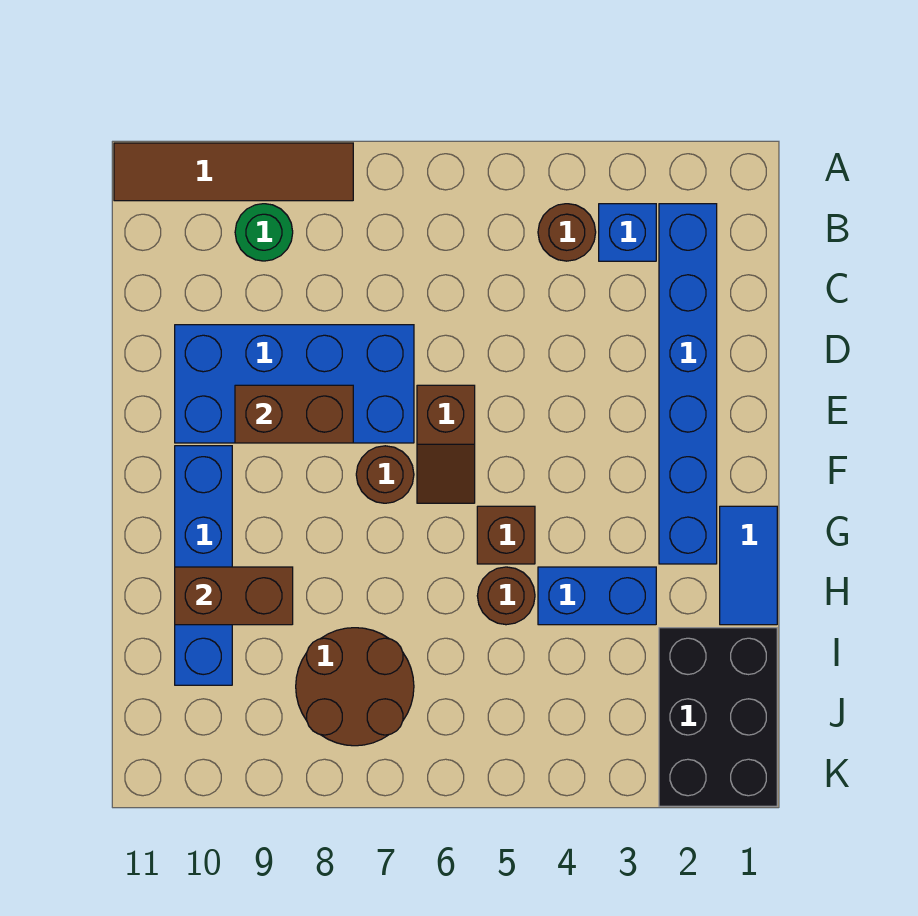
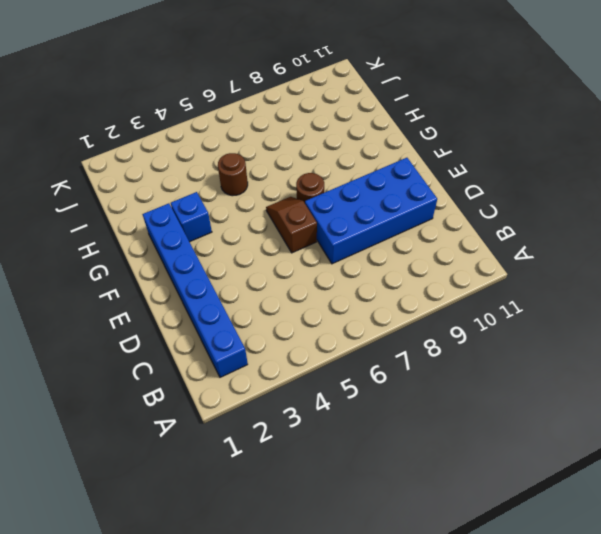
blue 1x1 brick [171,192,212,242] -> blue 1x1 brick moved to [599,204,656,261]
none -> brown 1x4 tile [114,143,353,201]
none -> brown 1x1 round brick [538,204,596,261]
none -> green 1x1 round brick [235,204,293,261]

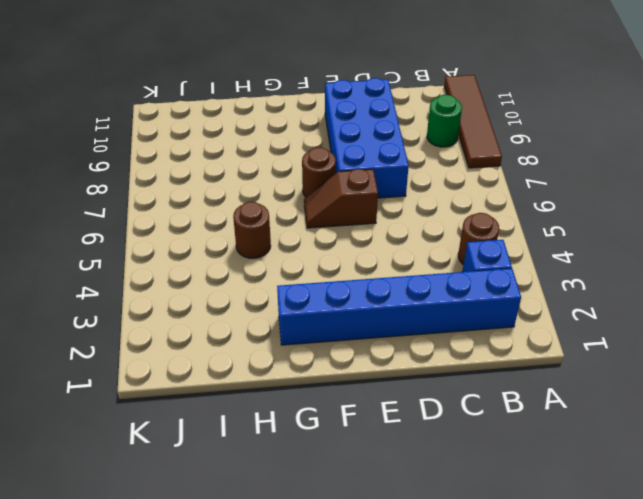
none -> blue 1x4 brick [175,446,232,685]
none -> blue 1x2 tile [720,506,777,625]
none -> brown 1x1 brick [477,506,535,564]

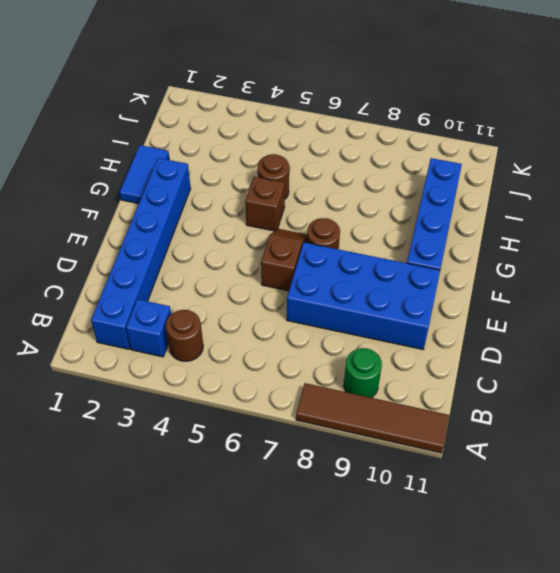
none -> blue 1x2 brick [538,567,656,625]
none -> black 2x3 brick [659,628,777,806]
none -> brown 2x2 round brick [296,628,414,746]

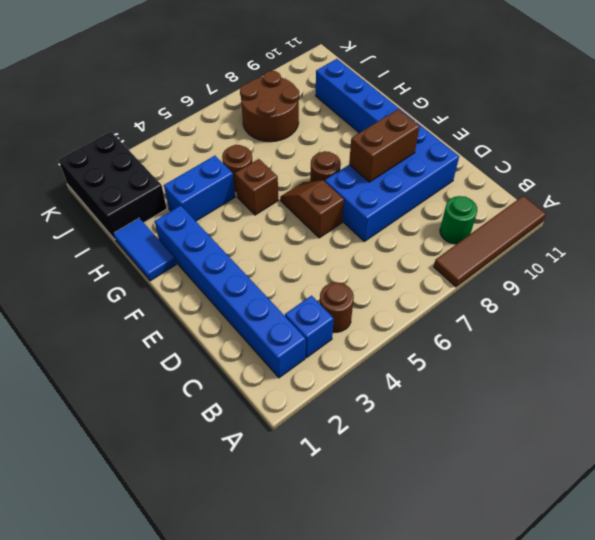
none -> brown 1x2 brick [175,567,293,625]

